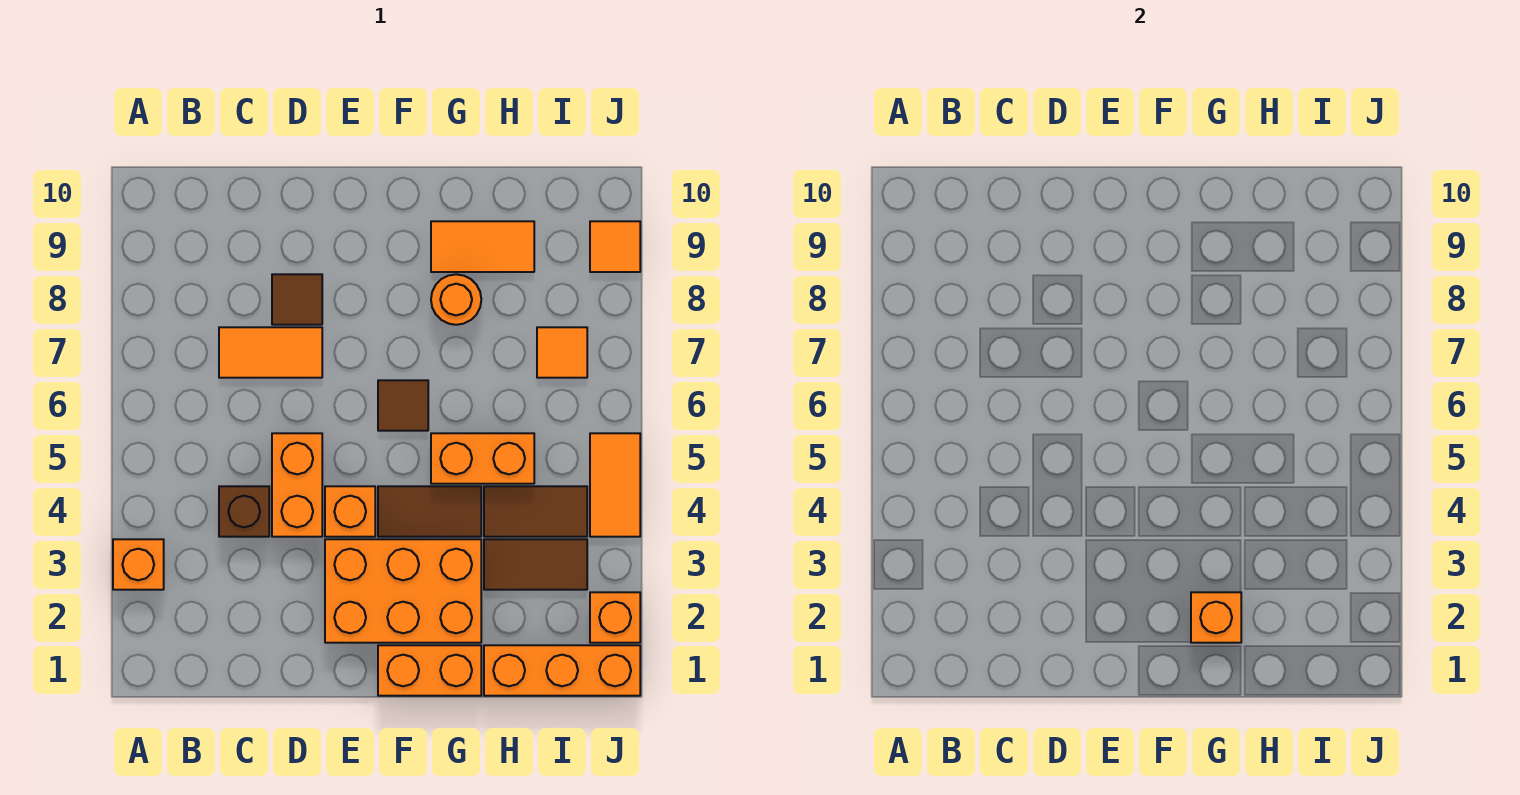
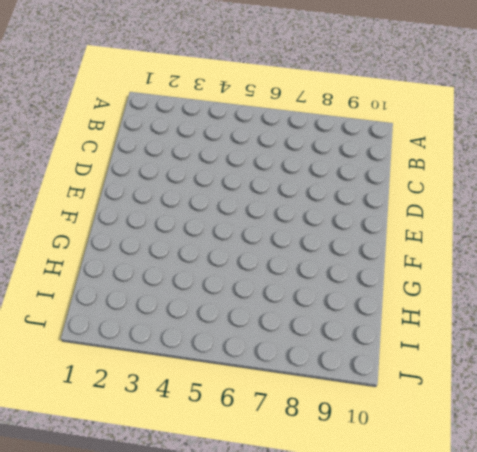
none -> orange 1x1 brick [113,539,164,590]
none -> brown 1x1 brick [219,486,269,537]
none -> orange 1x2 tile [219,327,322,378]

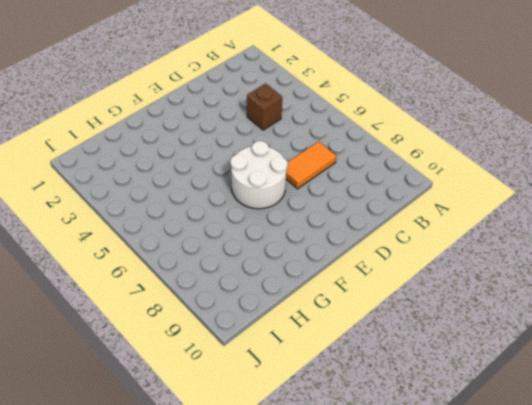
white 2x2 round brick [230,141,288,209] -> brown 1x1 tile [378,380,428,431]
none -> orange 1x1 brick [113,539,164,590]
none -> orange 1x2 brick [272,433,322,537]
none -> brown 1x1 tile [272,274,322,325]

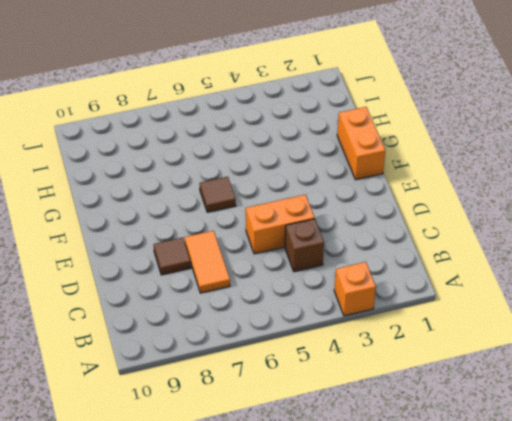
none -> orange 2x3 brick [325,539,481,643]
none -> orange 1x1 brick [325,486,375,537]
none -> brown 1x2 tile [378,486,481,537]

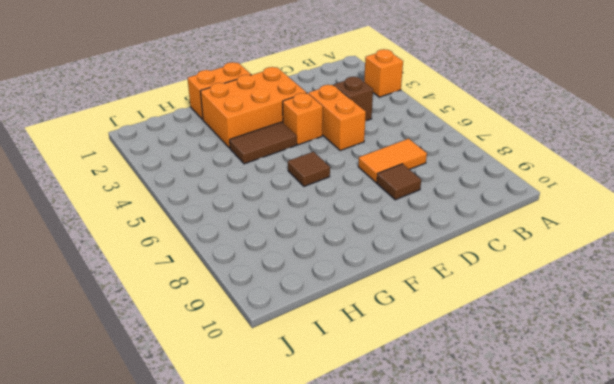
none -> orange 1x2 brick [431,433,534,484]
none -> orange 1x1 round brick [431,274,481,325]
none -> orange 1x2 tile [431,221,534,272]

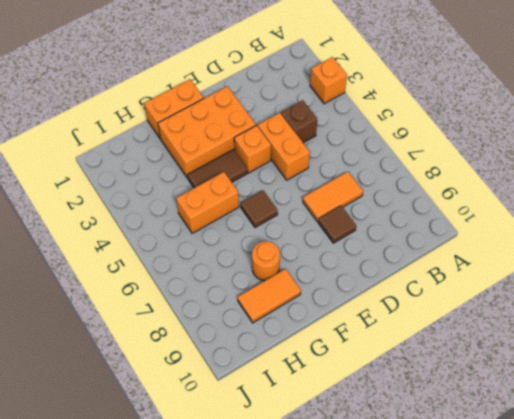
none -> orange 1x3 brick [484,645,640,696]
none -> brown 1x2 tile [484,539,587,590]
none -> brown 1x2 tile [484,486,587,537]

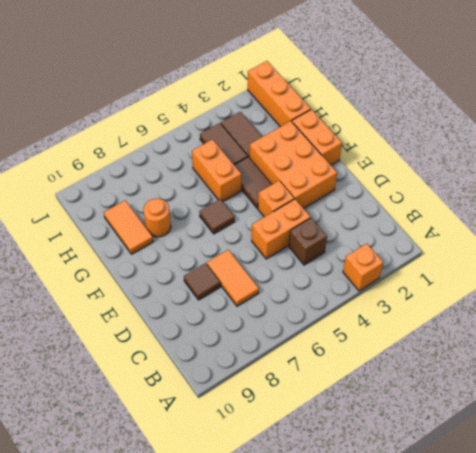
none -> orange 1x1 tile [537,327,587,378]
none -> orange 1x1 brick [590,592,640,643]
none -> orange 1x2 tile [590,433,640,537]

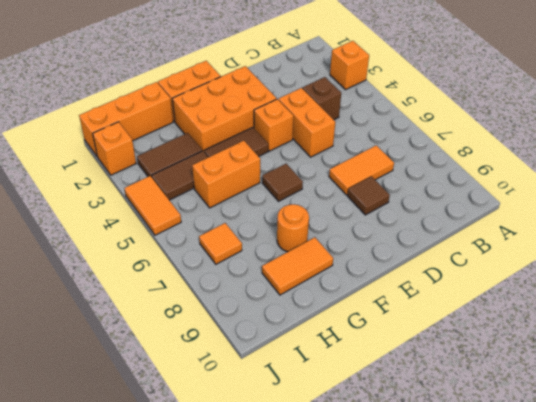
none -> orange 1x1 tile [590,221,640,272]
none -> orange 1x1 brick [1191,592,1241,643]

